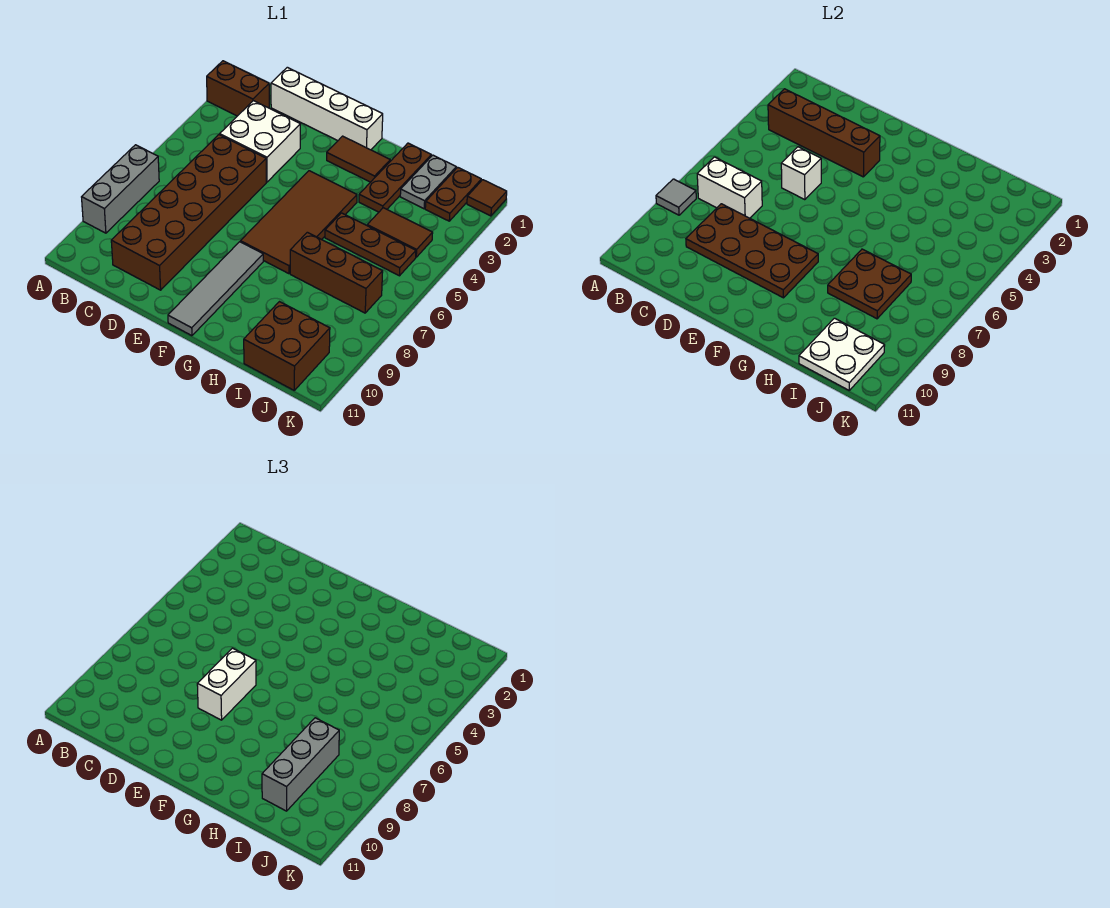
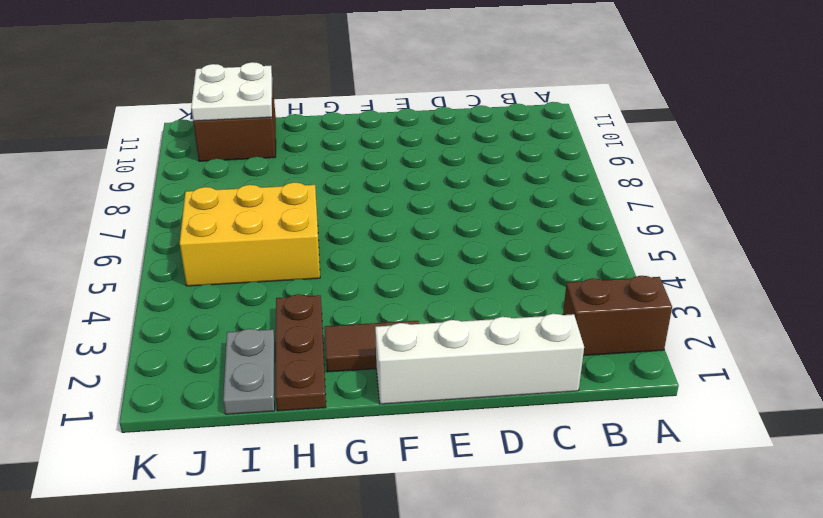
yellow 2x3 brick [180,182,320,286] -> brown 1x3 plate [325,213,416,276]
none -> grey 1x3 brick [82,145,159,233]
none -> white 2x2 brick [219,101,300,182]
none -> brown 2x6 brick [111,135,266,290]

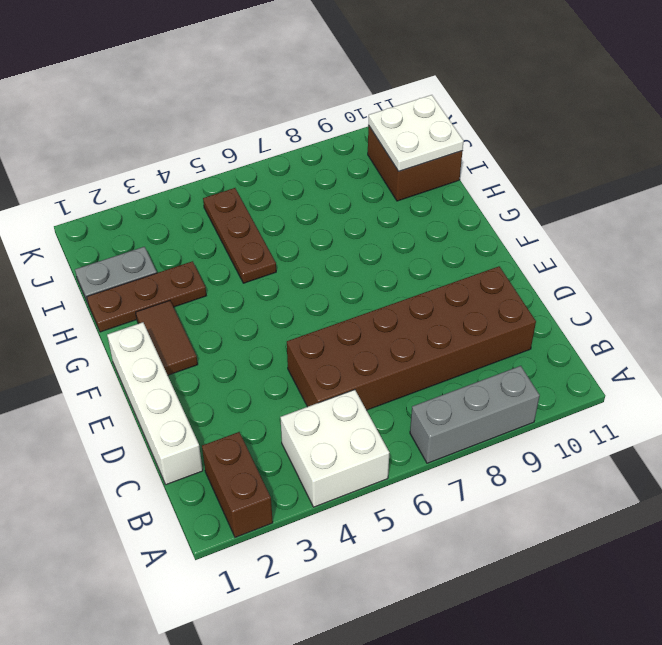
white 2x2 brick [280,390,389,507] -> white 2x2 brick moved to [219,101,300,182]
none -> brown 2x4 tile [240,171,357,274]
none -> grey 1x4 tile [168,242,263,336]
none -> brown 1x3 brick [290,232,383,313]

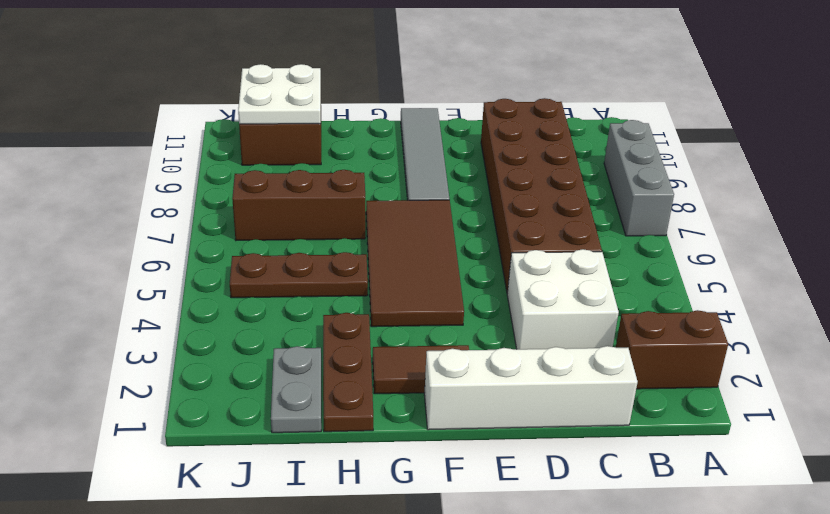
none -> brown 1x2 tile [367,208,433,257]
none -> brown 1x2 plate [425,167,481,221]
none -> brown 1x1 tile [467,180,507,216]

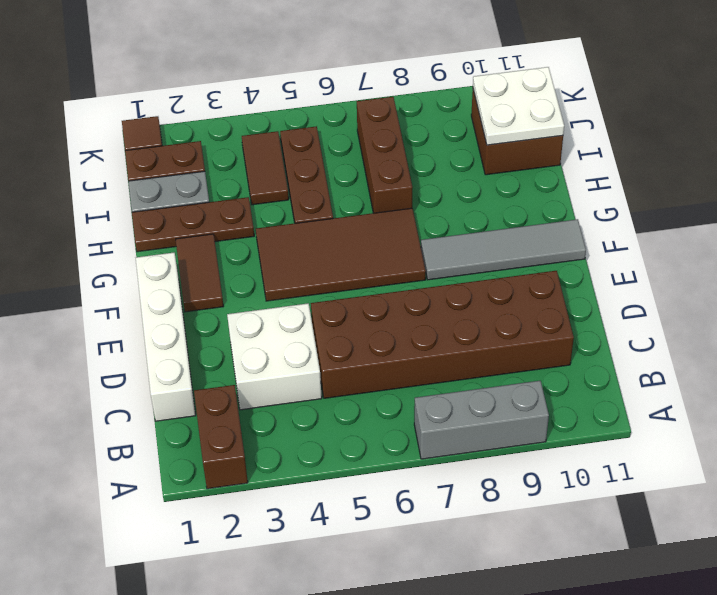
none -> grey 1x1 tile [656,179,696,215]
none -> brown 1x4 brick [768,89,880,177]
none -> white 1x2 brick [697,157,762,218]

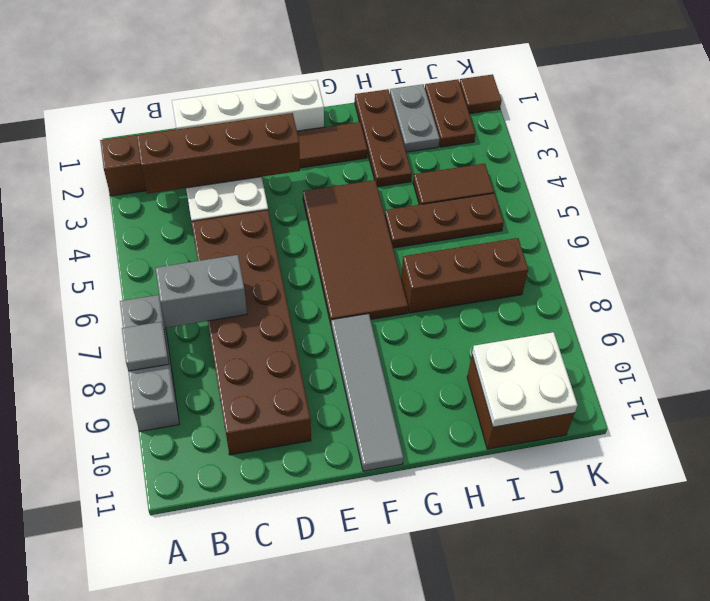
grey 1x2 brick [156,255,247,328] -> white 1x2 brick [697,157,762,218]
none -> brown 2x4 plate [686,204,818,298]
none -> white 1x1 brick [781,147,821,200]
none -> brown 2x2 plate [828,249,911,319]

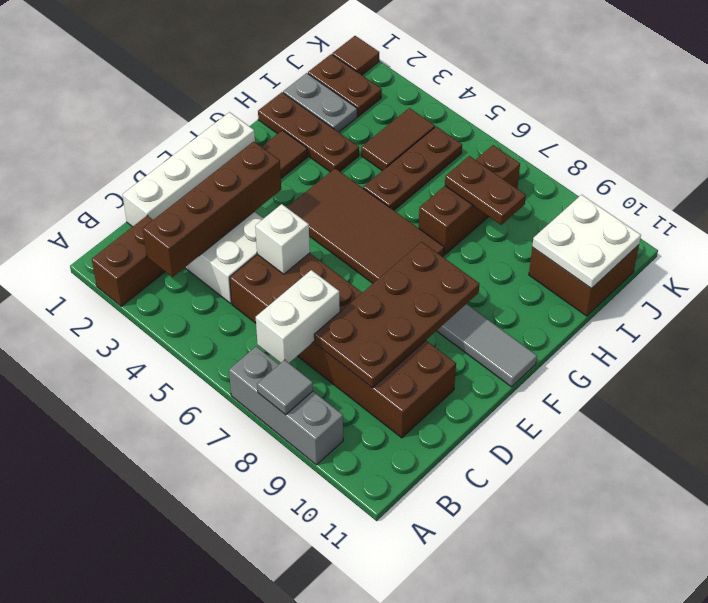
brown 1x2 plate [445,156,526,225] -> brown 2x2 plate [828,249,911,319]
none -> white 1x2 brick [197,648,256,720]
none -> grey 1x3 brick [262,718,339,811]

